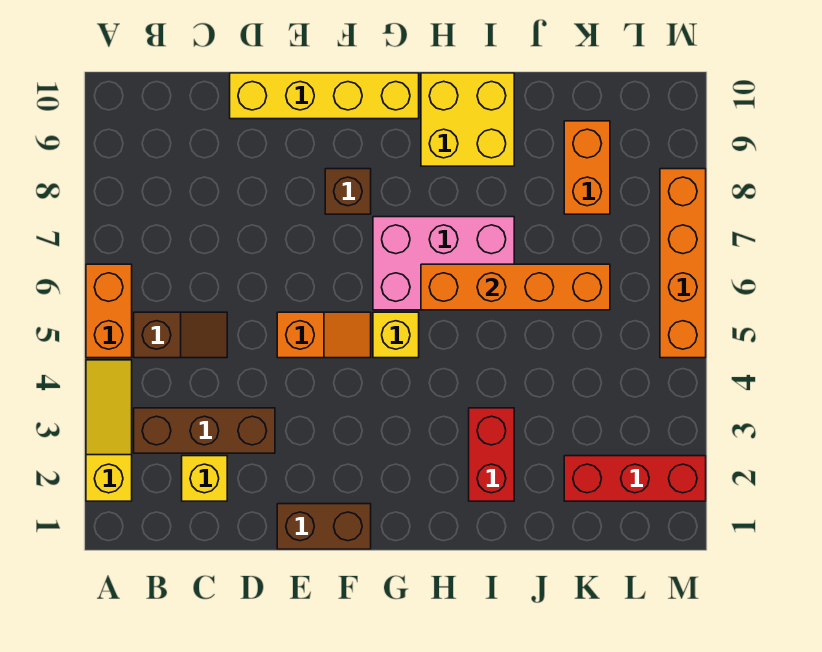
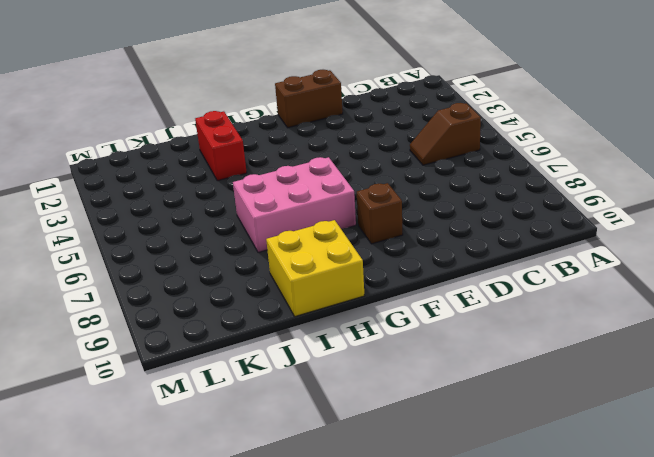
none -> yellow 1x3 slope [86,360,132,501]
none -> orange 1x2 brick [86,264,132,358]
none -> brown 1x3 brick [134,408,275,453]

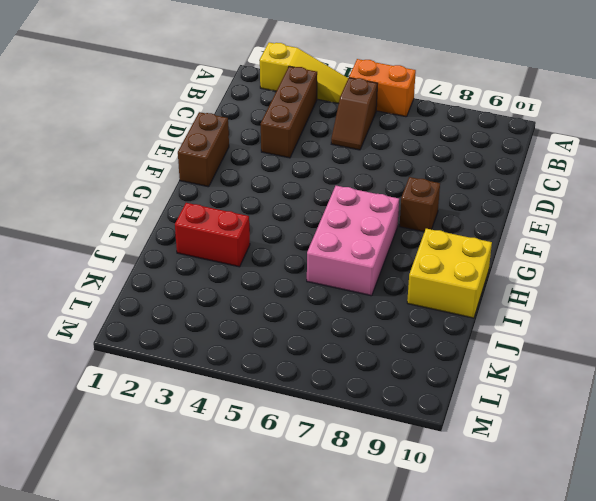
none -> yellow 1x1 brick [182,456,227,501]
none -> yellow 1x4 brick [230,73,419,119]
none -> orange 1x2 slope [277,312,371,358]

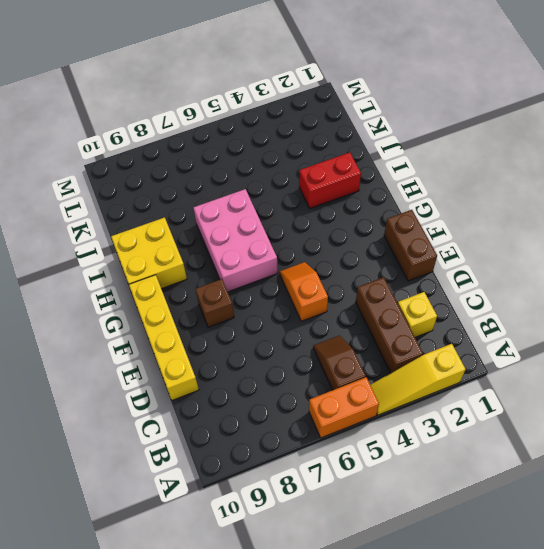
none -> yellow 1x1 brick [373,312,419,358]
none -> red 1x3 brick [564,456,706,501]
none -> orange 1x2 brick [564,121,610,214]

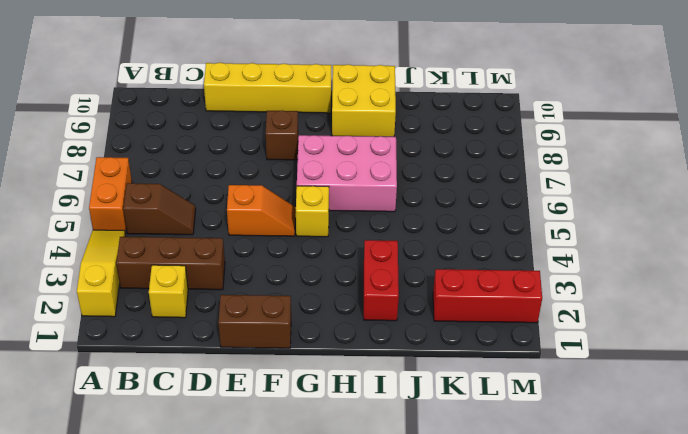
none -> orange 1x2 brick [564,121,610,214]
none -> orange 1x4 brick [660,169,706,358]
none -> orange 1x4 brick [421,264,610,310]

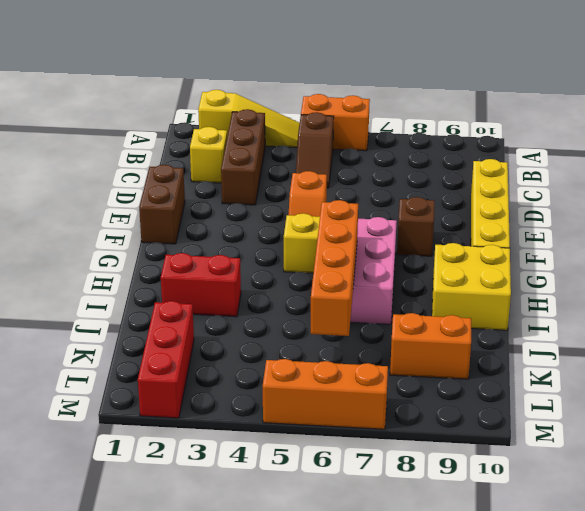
orange 1x3 brick [263,359,388,429] -> orange 1x4 brick [660,169,706,358]

